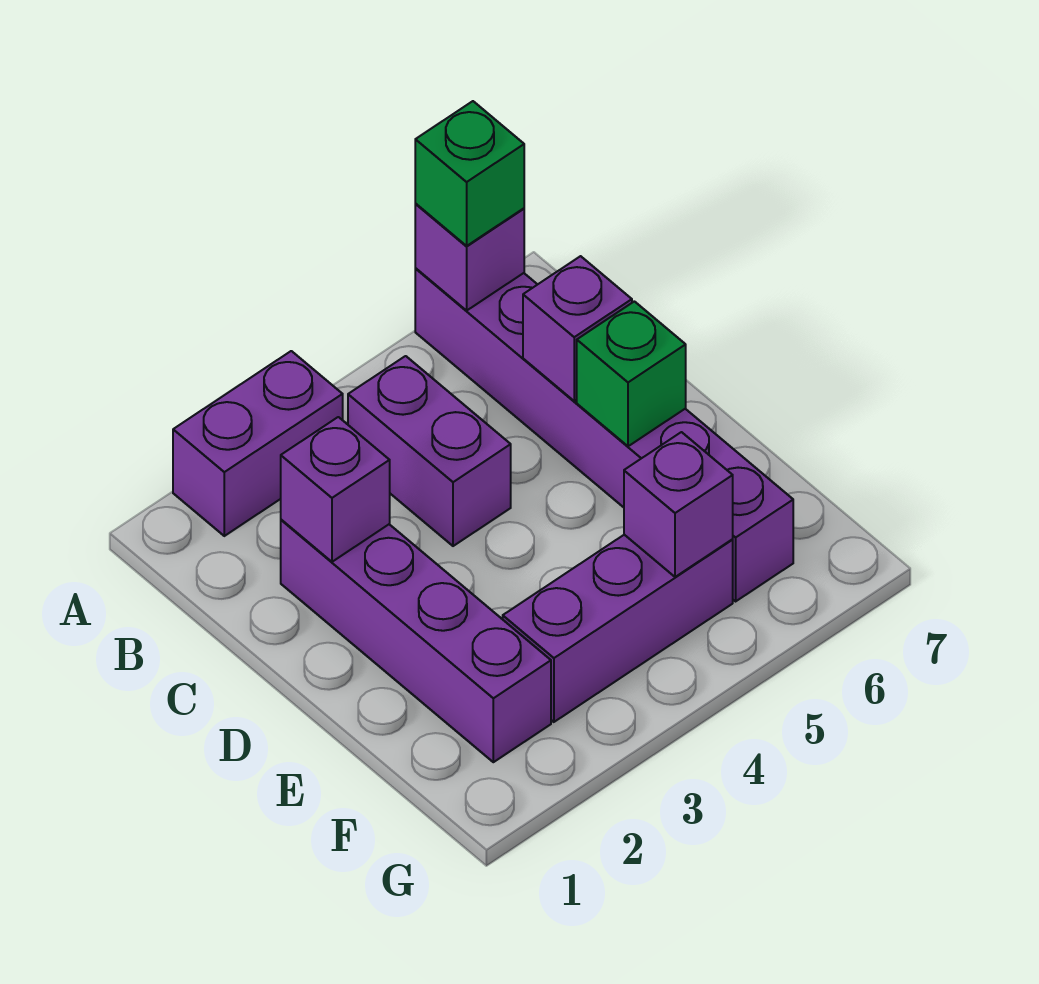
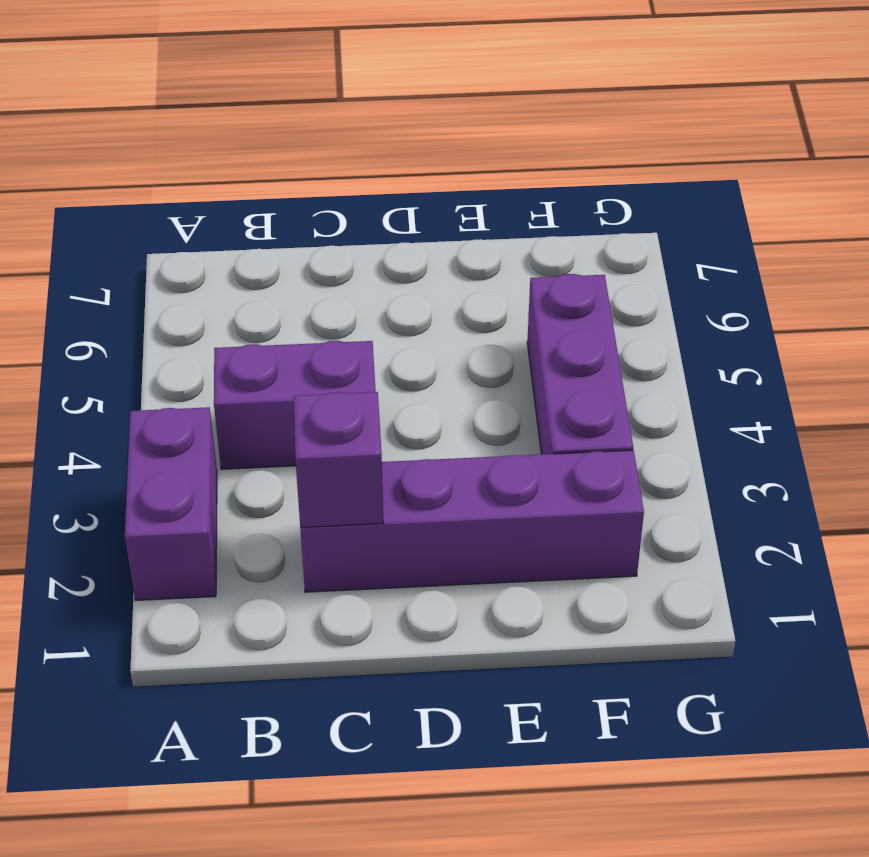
none -> purple 1x6 brick [415,269,793,601]
none -> purple 1x1 brick [415,204,524,310]

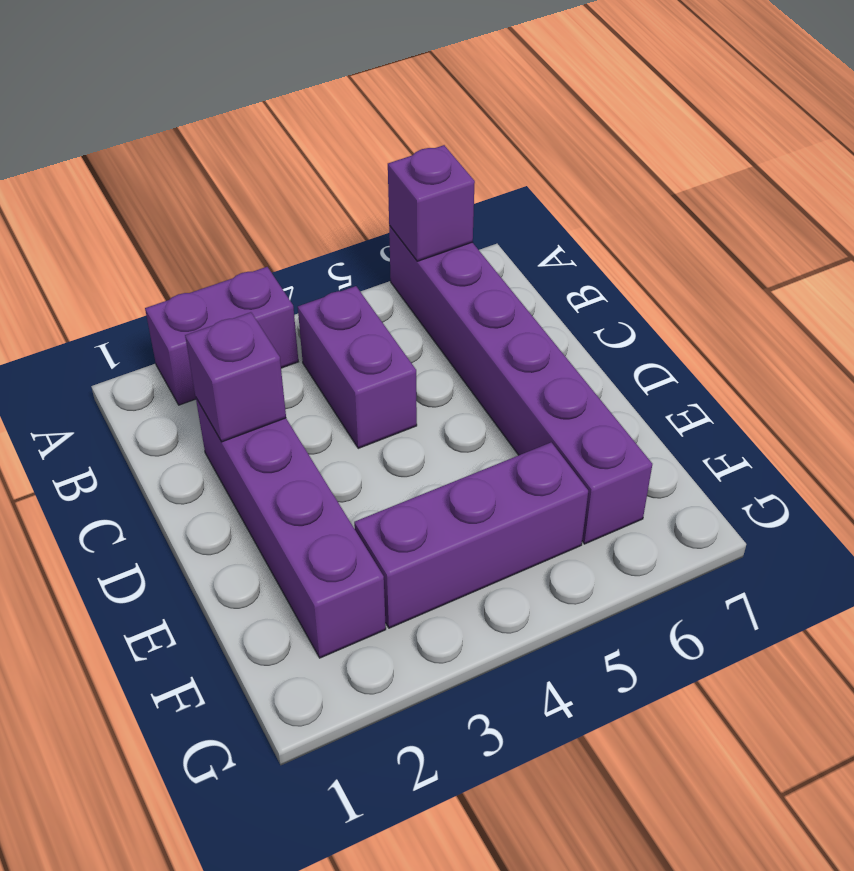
none -> purple 1x1 brick [523,256,632,401]
none -> green 1x1 brick [577,301,686,446]

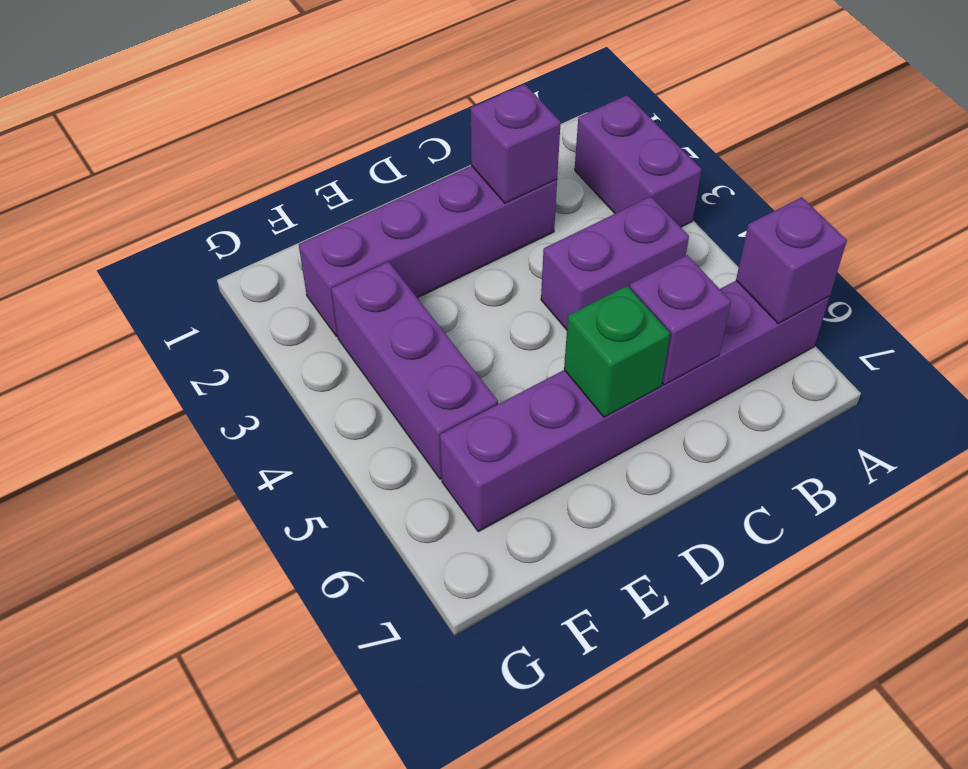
none -> purple 1x1 brick [624,432,733,577]
none -> green 1x1 brick [415,101,524,246]

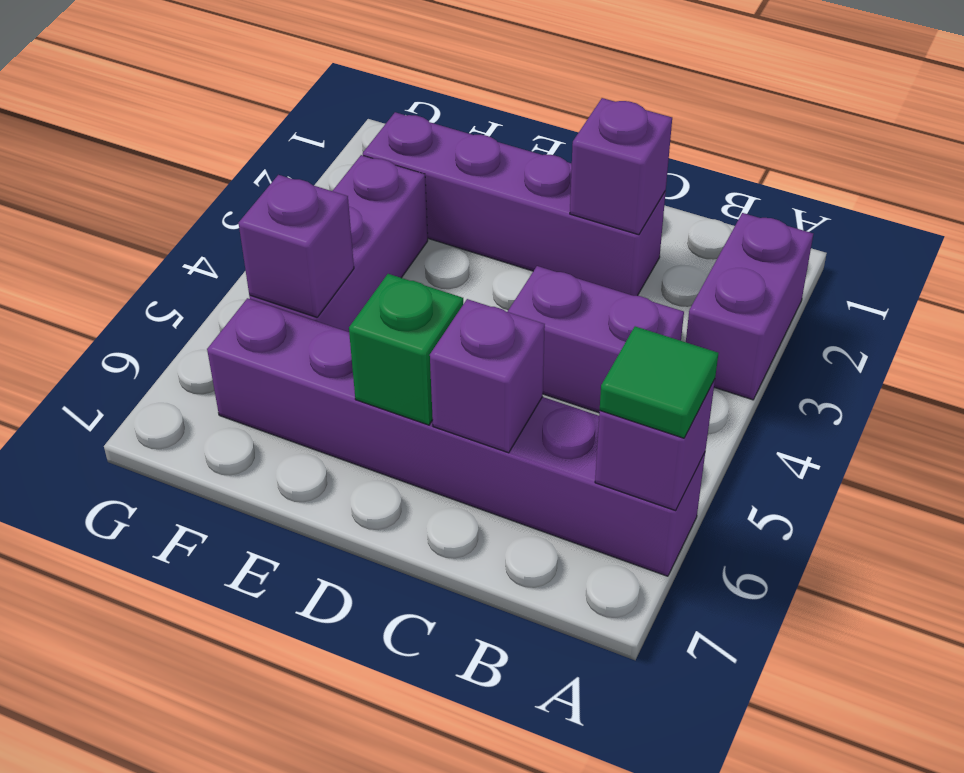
green 1x1 tile [600,326,718,438] -> green 1x1 brick [415,101,524,246]

